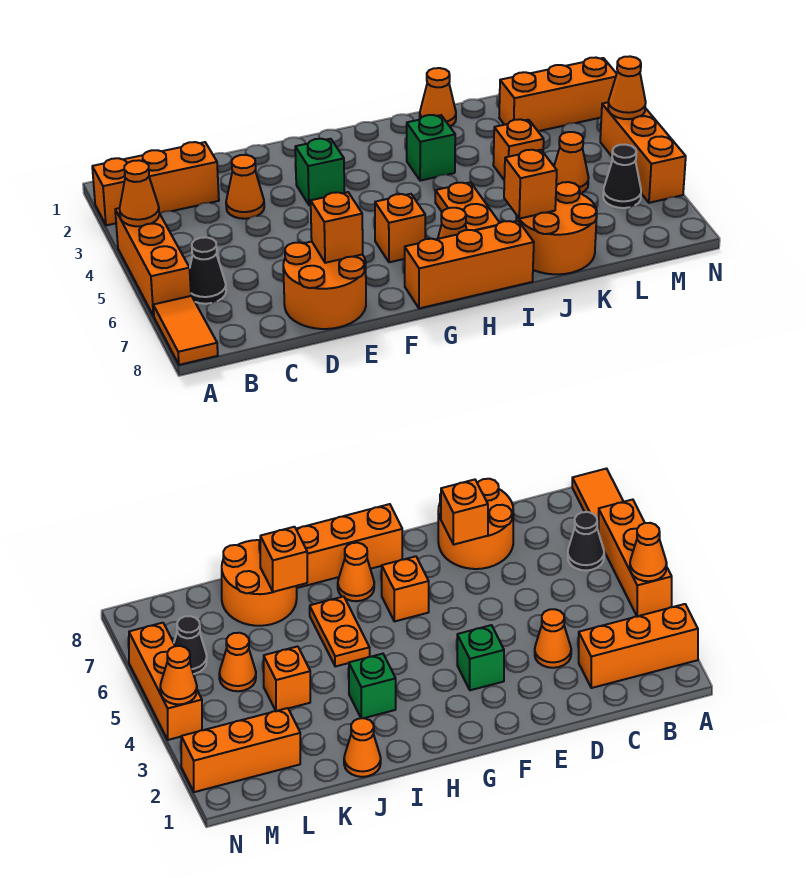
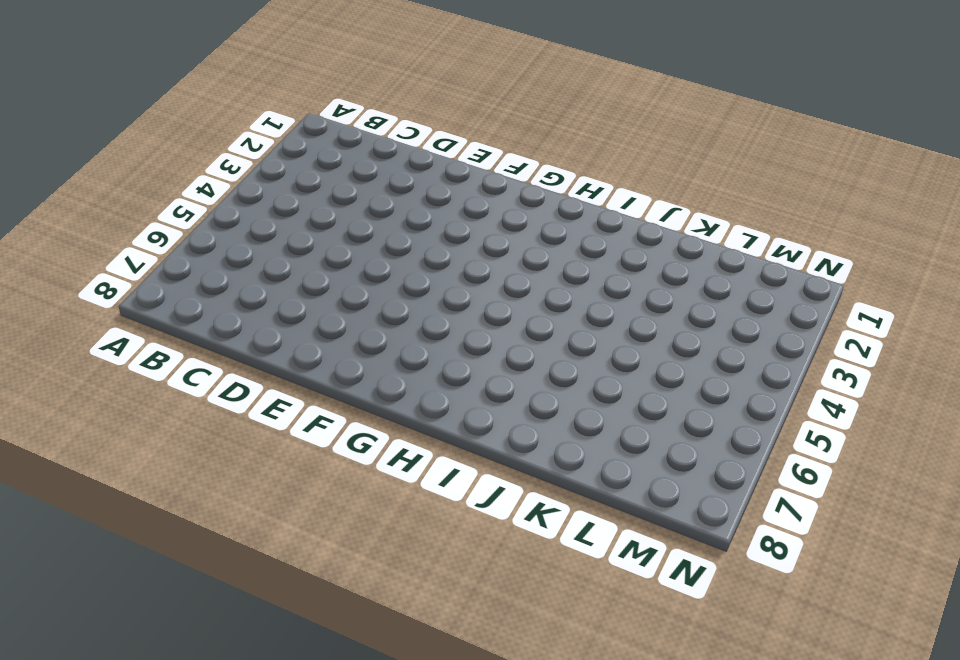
none -> orange 1x3 brick [92,142,219,225]
none -> orange 1x3 brick [115,208,191,316]
none -> orange 1x2 tile [153,296,218,365]

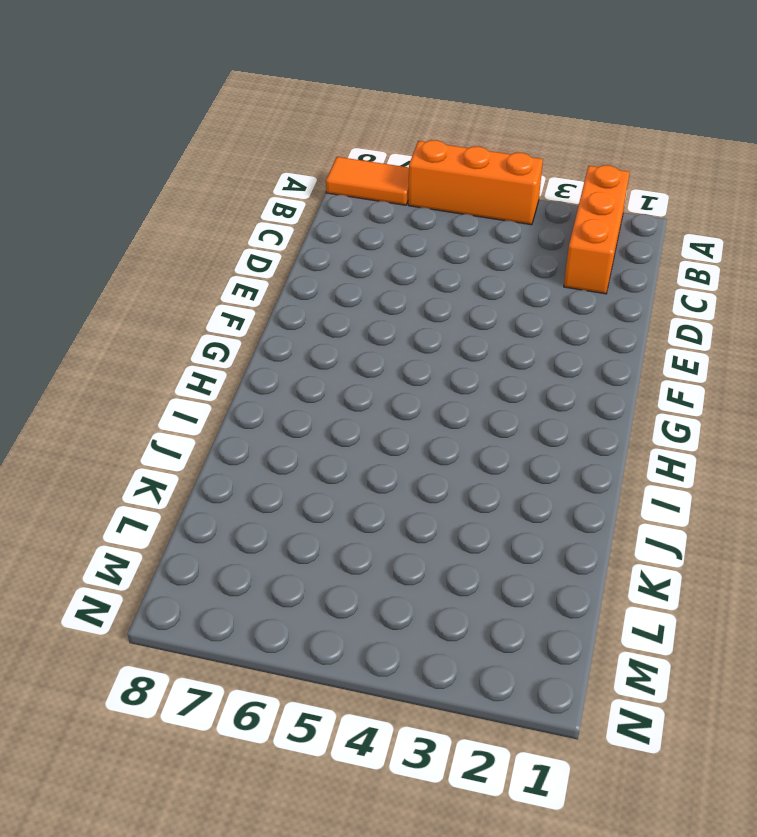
none -> black 1x1 cone [190,237,226,304]
none -> orange 1x1 cone [226,155,264,219]
none -> orange 2x2 round brick [283,241,366,329]

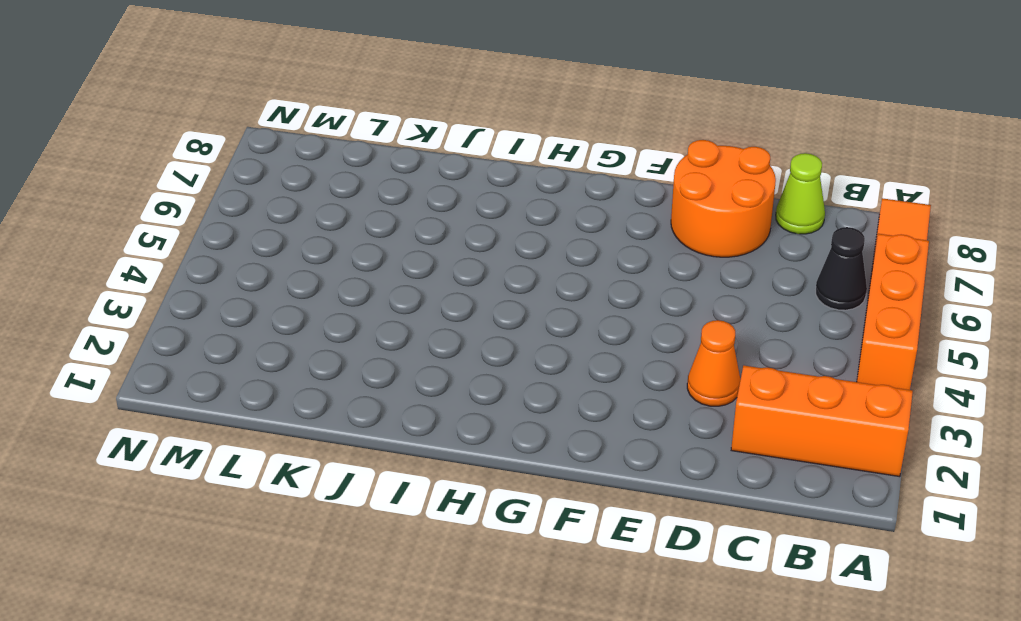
lime 1x1 cone [776,153,825,234] -> none
none -> green 1x1 brick [295,139,344,205]
none -> orange 1x1 brick [375,194,425,262]
none -> orange 1x3 brick [405,221,534,308]

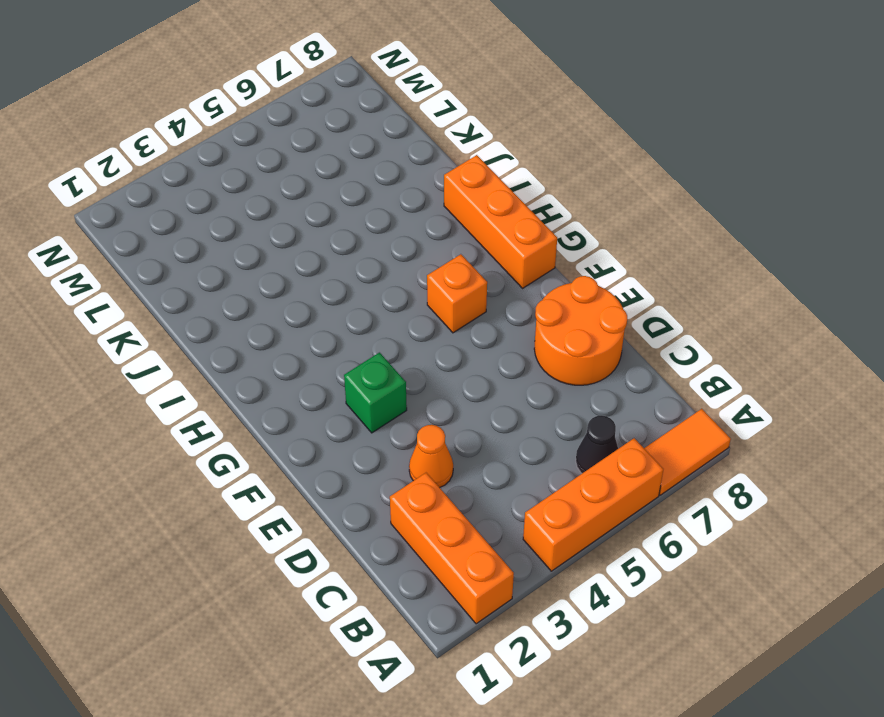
none -> orange 1x1 cone [438,208,467,239]
none -> green 1x1 brick [407,115,455,181]
none -> orange 1x2 plate [435,182,500,231]

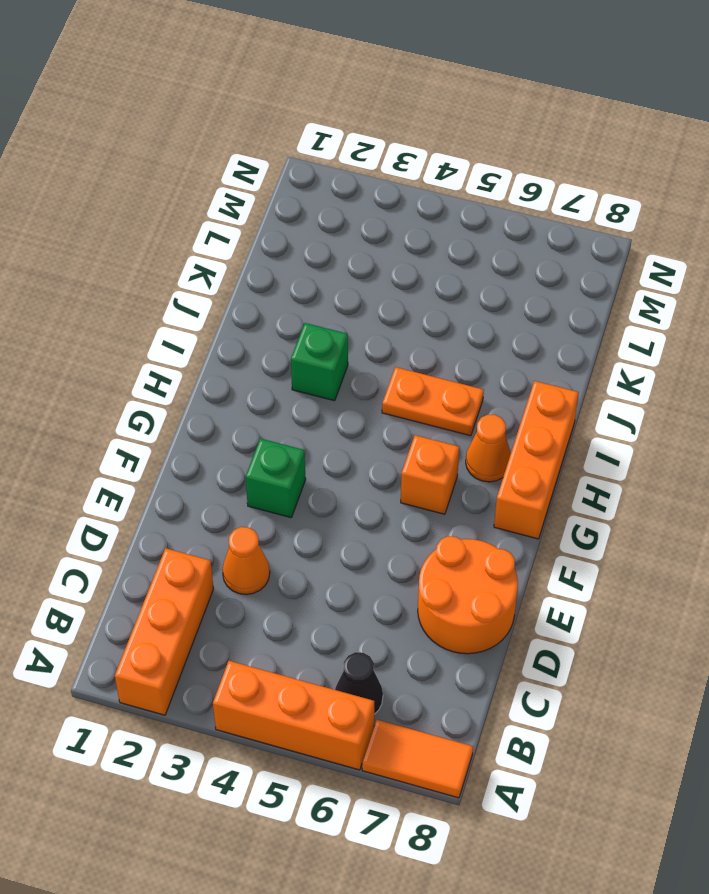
none -> orange 1x1 cone [420,68,456,126]
none -> orange 2x2 round brick [516,182,597,274]
none -> orange 1x1 brick [493,119,544,179]

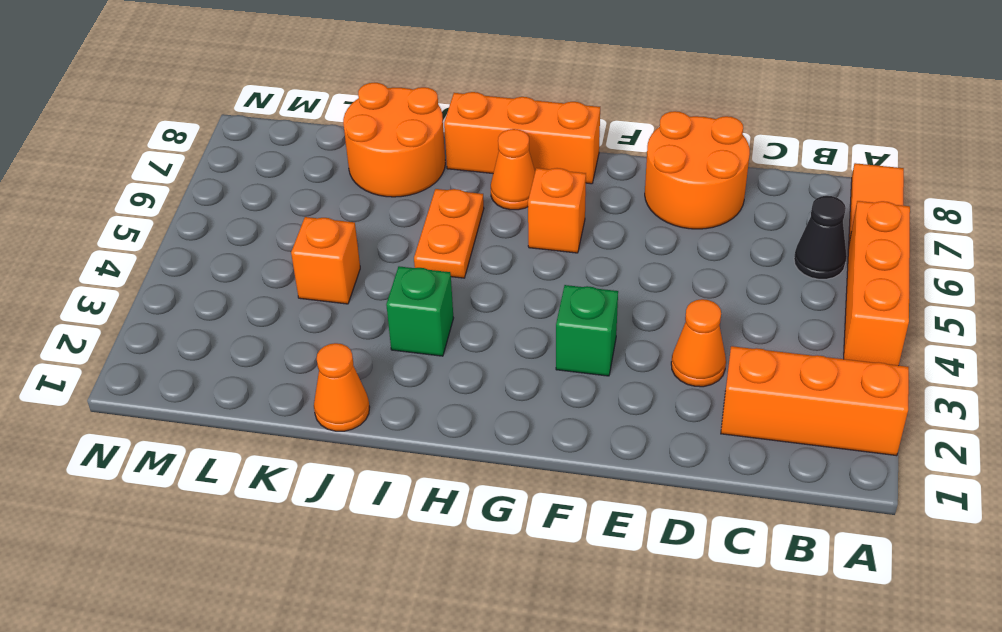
none -> orange 1x3 brick [499,58,617,131]
none -> orange 1x1 cone [554,132,589,193]
none -> black 1x1 cone [603,145,641,208]

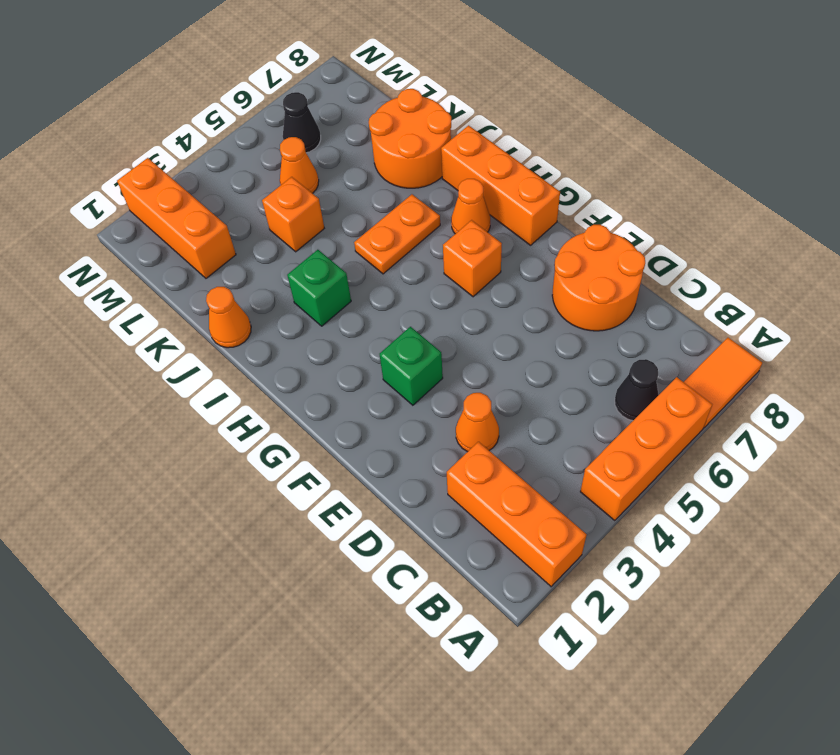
none -> orange 1x3 brick [600,102,686,203]
none -> orange 1x1 cone [120,160,159,226]
none -> orange 1x1 brick [311,192,363,263]

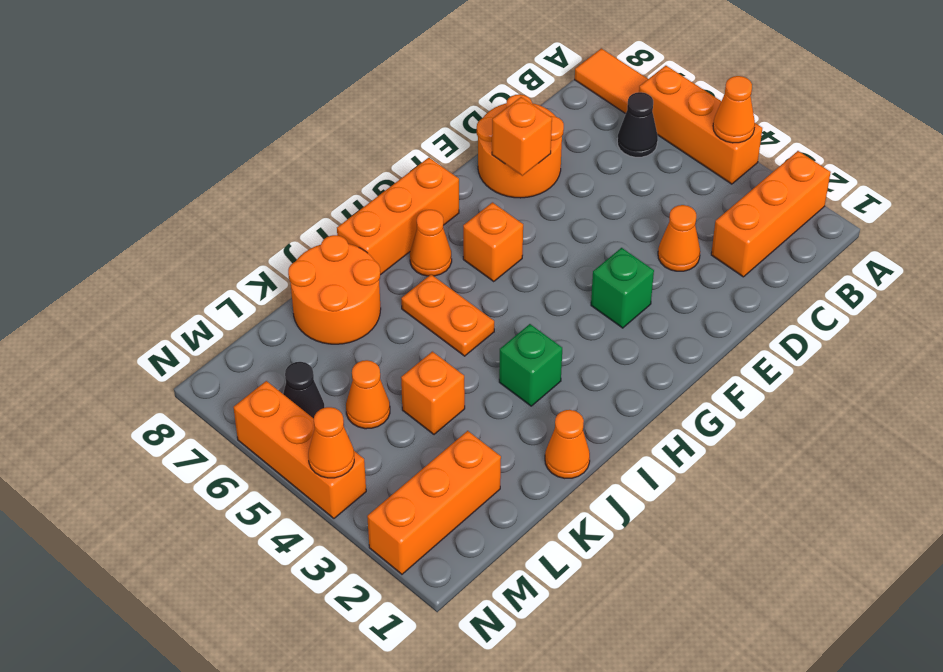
none -> orange 1x1 brick [504,150,557,219]

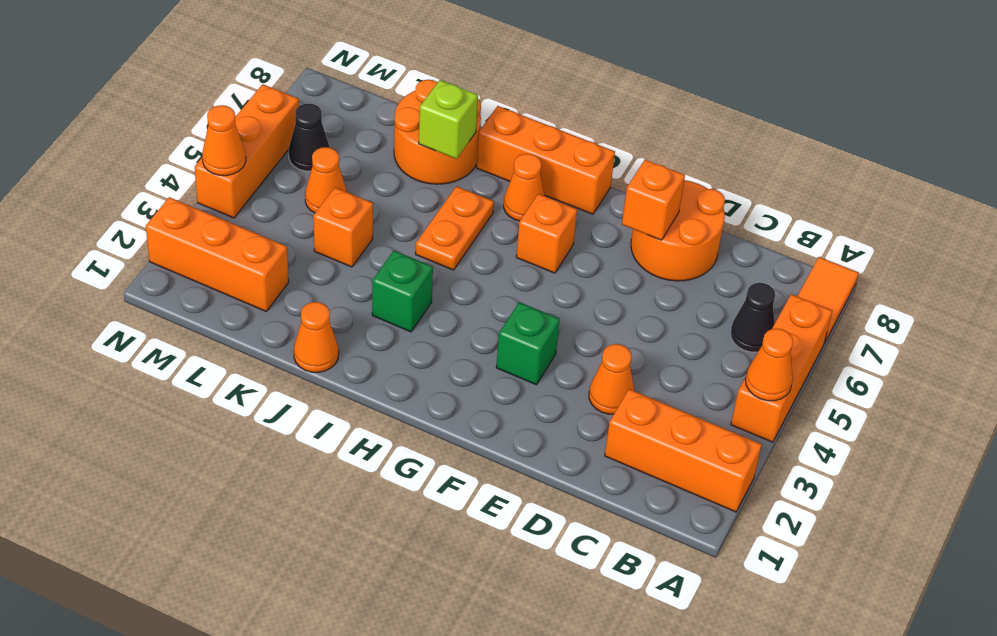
lime 1x1 brick [419,80,478,159] -> orange 1x1 brick [504,150,557,219]

